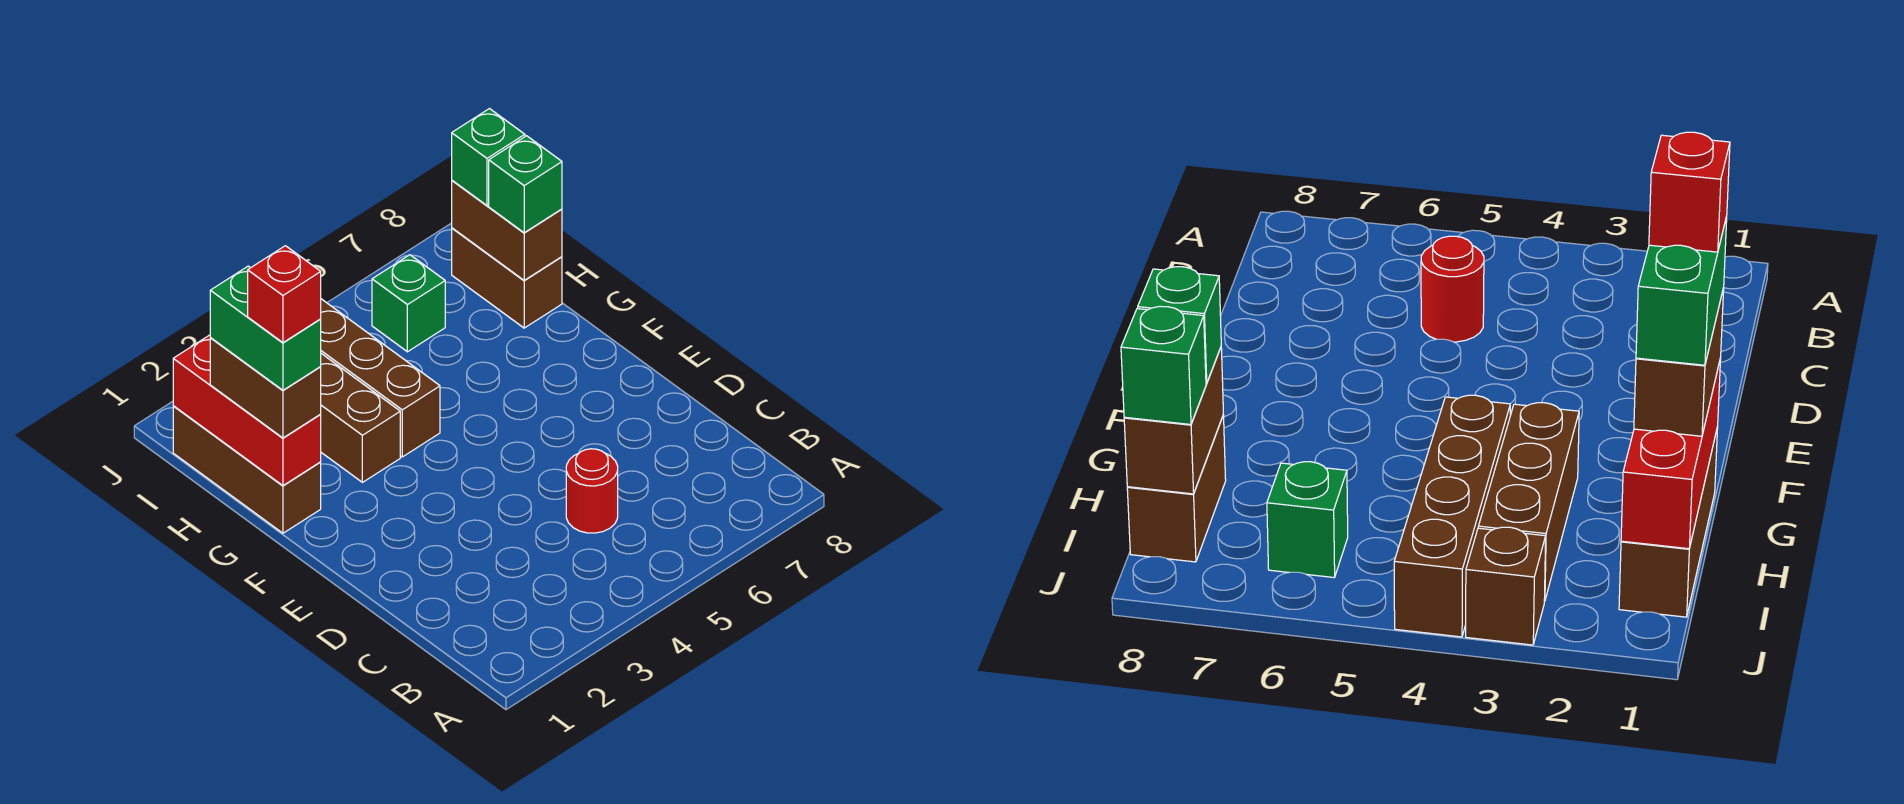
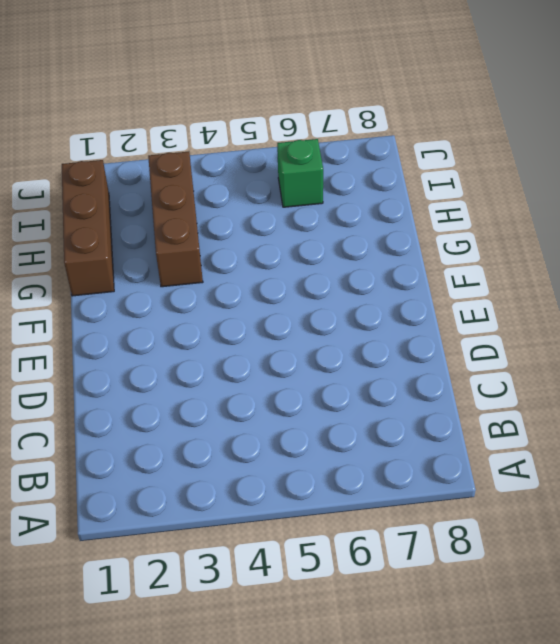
none -> red 1x1 round brick [566,449,618,533]
none -> brown 1x4 brick [321,299,440,457]
none -> brown 1x2 brick [452,228,562,328]

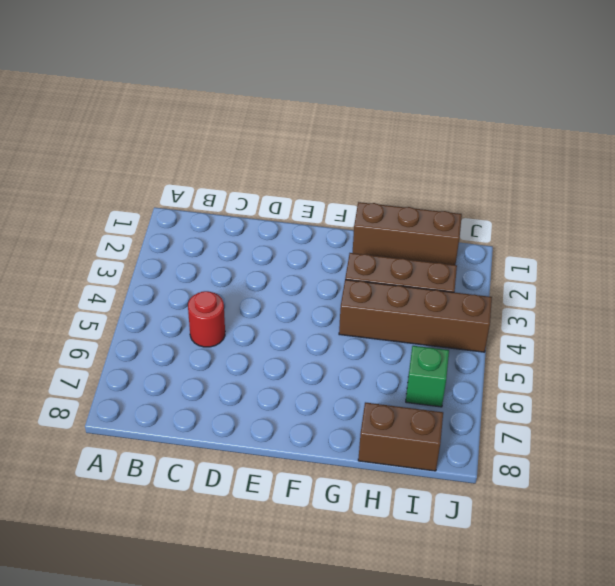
none -> brown 1x1 brick [1466,527,1546,645]
none -> red 1x3 brick [173,335,321,486]
none -> brown 1x2 brick [452,181,562,280]

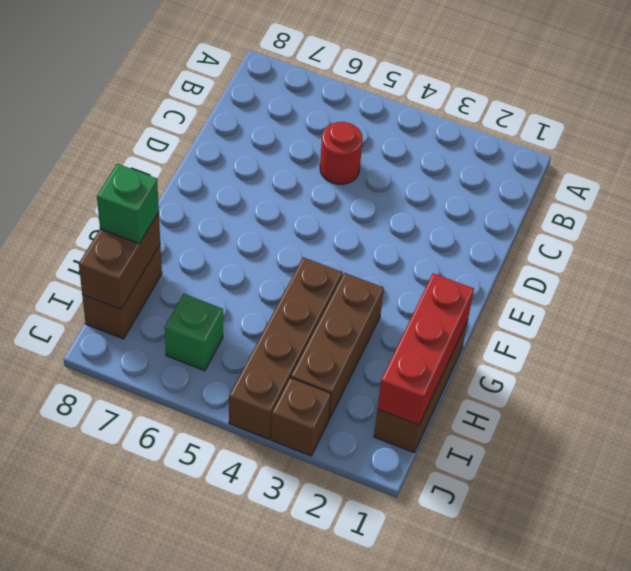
none -> brown 1x2 brick [210,338,321,438]
none -> green 1x1 brick [452,109,525,205]
none -> green 1x2 brick [210,266,321,390]

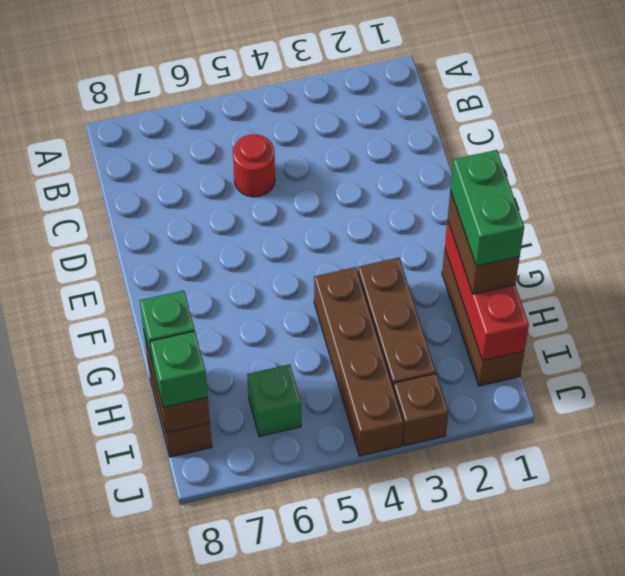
none -> red 1x1 brick [248,246,321,343]

